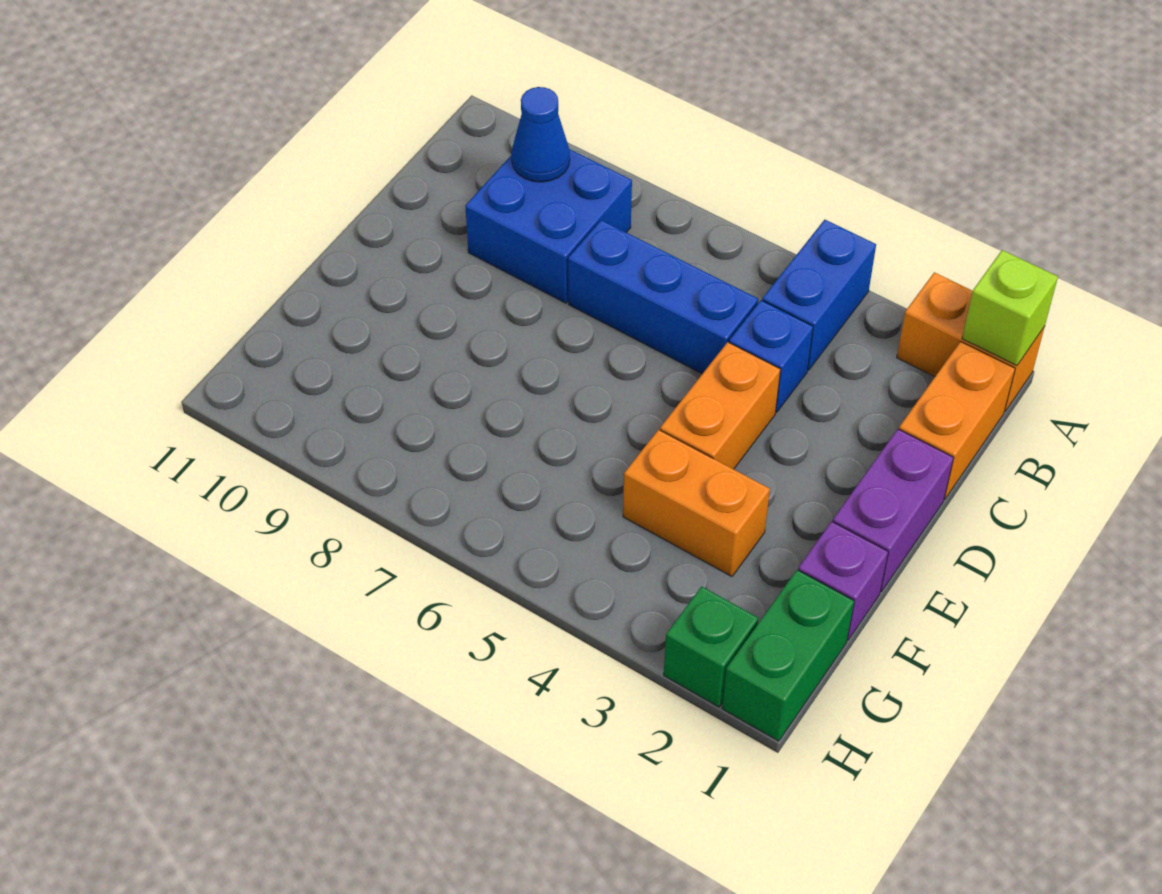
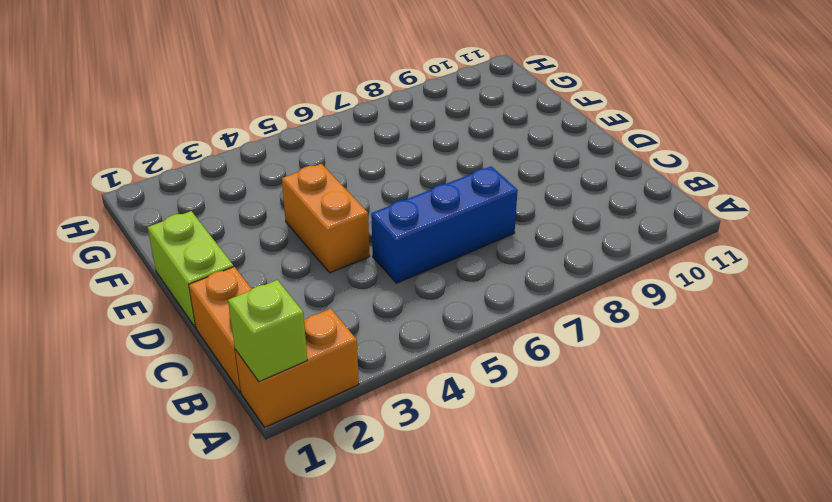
lime 1x2 brick [148,211,234,328] -> purple 1x2 brick [832,429,954,592]
none -> blue 1x2 brick [762,220,876,370]
none -> blue 2x2 brick [465,149,632,303]
none -> blue 1x1 brick [729,300,813,412]

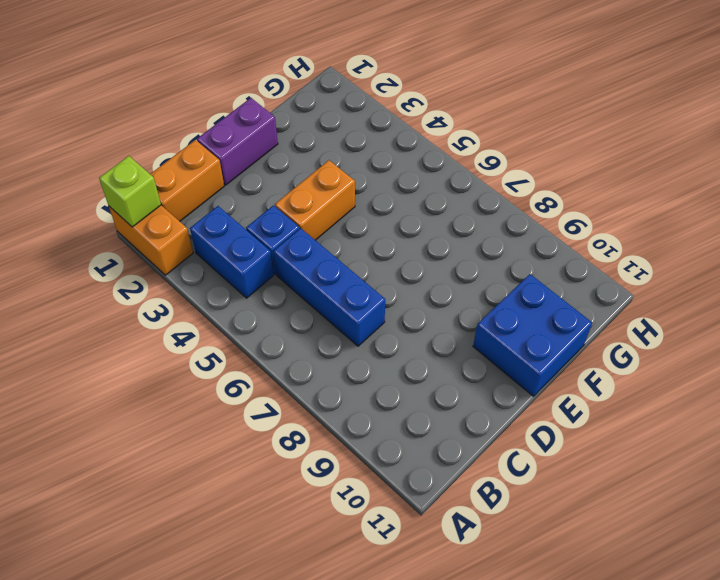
blue 1x2 brick [190,206,274,298] -> blue 1x2 brick turned to [762,220,876,370]
blue 2x2 brick [473,274,592,396] -> blue 2x2 brick moved to [465,149,632,303]
none -> purple 1x1 brick [798,521,888,640]
none -> orange 1x2 brick [623,430,770,576]
none -> green 1x2 brick [722,570,854,741]

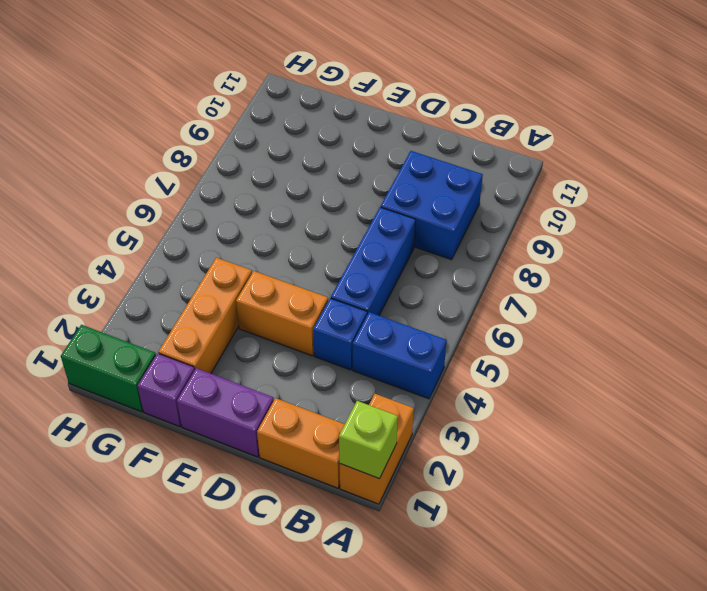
orange 1x3 brick [158,258,252,373] -> orange 1x2 brick [623,430,770,576]
none -> green 1x1 brick [664,586,758,707]
none -> blue 1x1 cone [512,87,570,182]

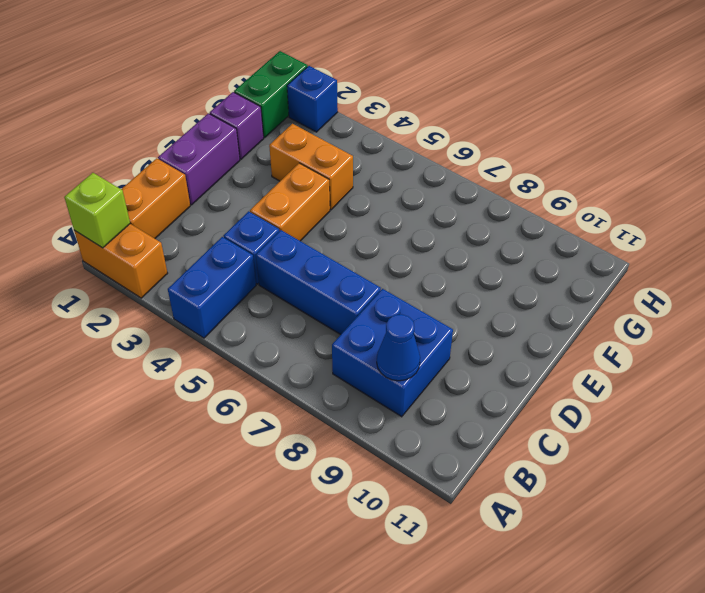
blue 1x1 brick [287,66,338,132] -> green 1x1 brick [664,586,758,707]

